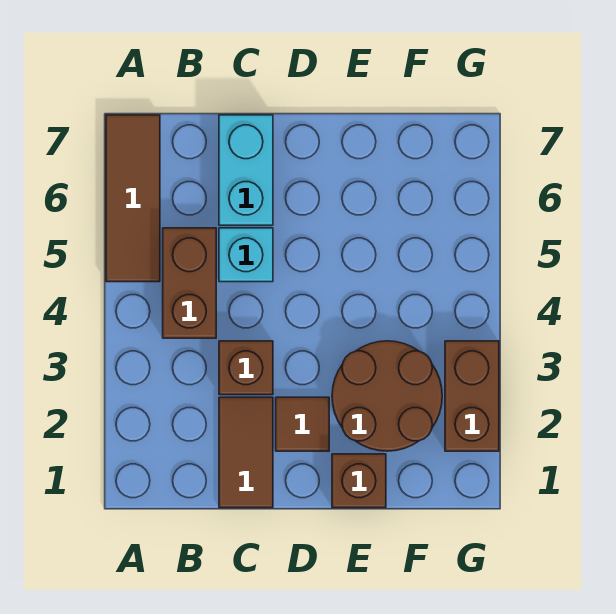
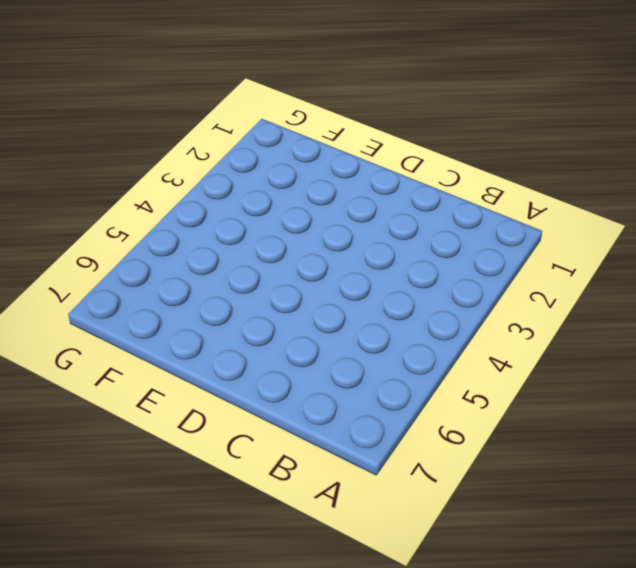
none -> brown 1x3 tile [106,115,160,282]
none -> brown 1x2 brick [163,228,216,338]

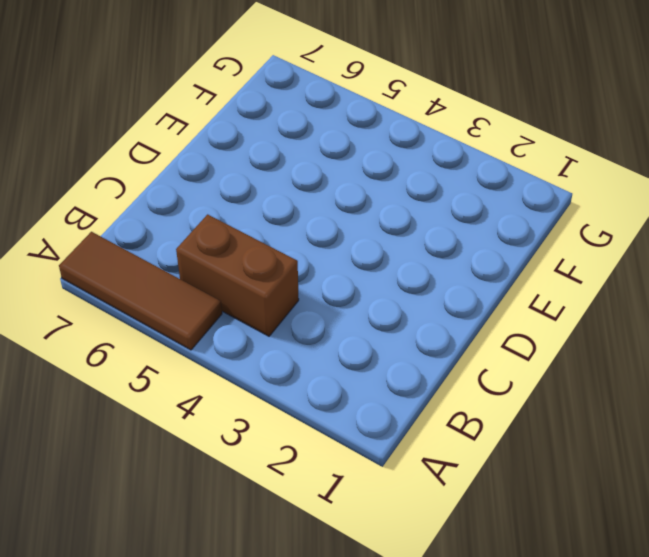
none -> brown 1x2 tile [219,397,273,508]
none -> brown 1x1 brick [219,341,273,395]

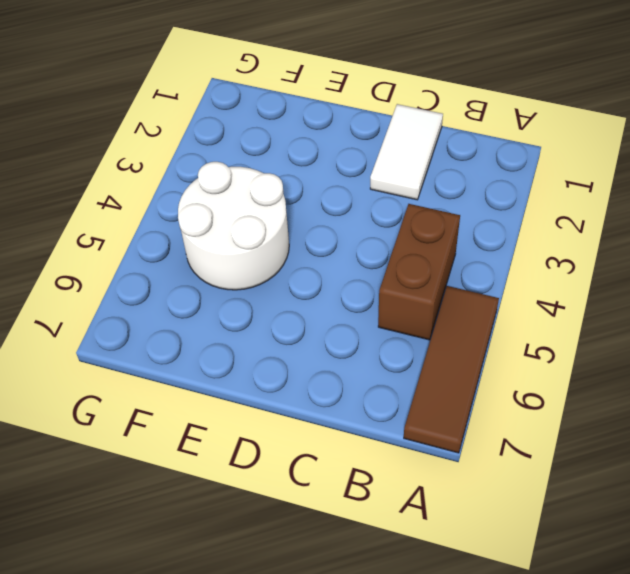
white 1x2 tile [370,104,443,200] -> brown 1x2 tile [219,397,273,508]
white 2x2 round brick [178,162,289,290] -> none
none -> brown 1x1 brick [219,341,273,395]
none -> cyan 1x1 brick [219,228,273,282]

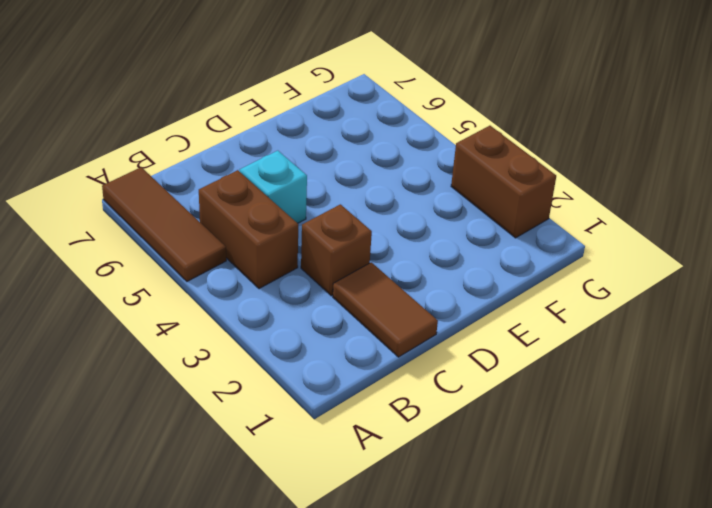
none -> cyan 1x2 brick [219,115,273,225]
none -> brown 1x1 tile [276,397,329,451]

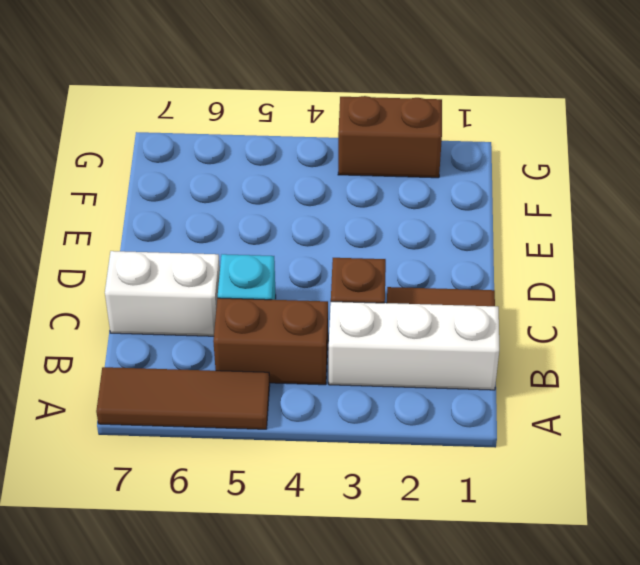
white 1x3 brick [329,302,499,390] -> none
white 1x2 brick [105,251,220,336] -> cyan 1x2 brick [219,115,273,225]
none -> brown 1x1 tile [276,397,329,451]
none -> brown 1x1 brick [332,454,386,508]

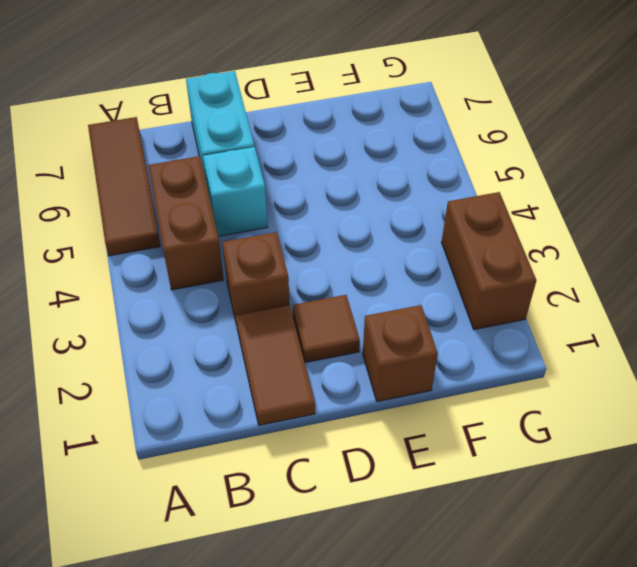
none -> brown 2x2 round brick [332,341,442,451]

